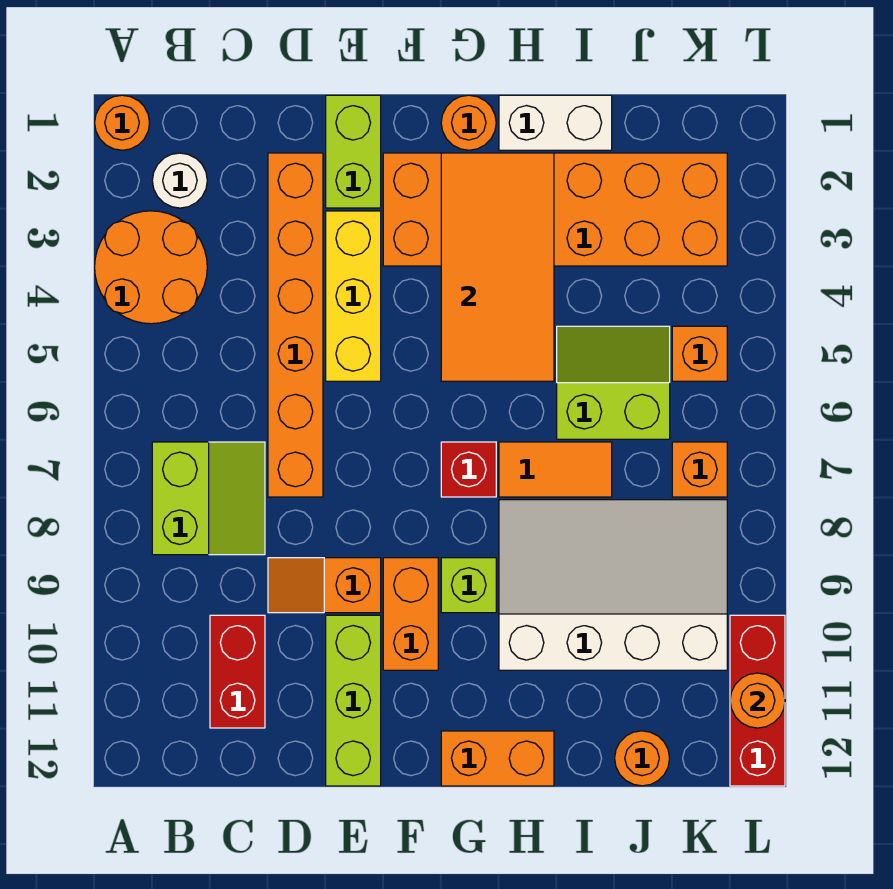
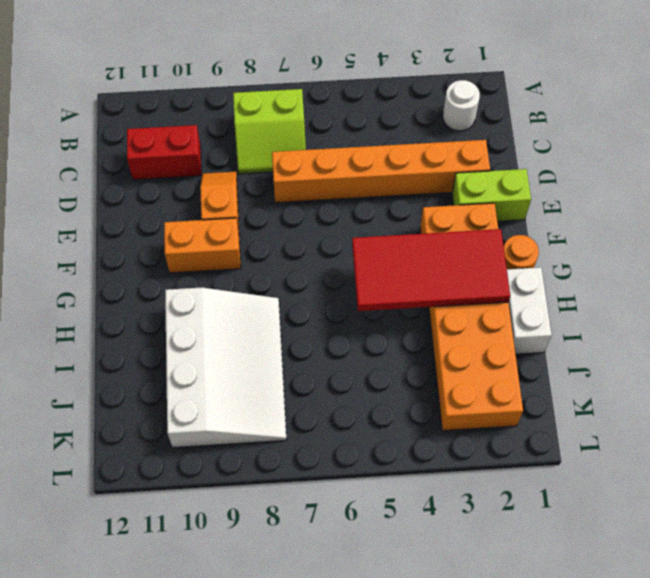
red 2x4 tile [352,229,510,311] -> orange 2x4 tile [441,153,554,381]
none -> orange 1x1 round brick [95,95,150,150]
none -> orange 2x2 round brick [95,211,207,324]
none -> yellow 1x3 brick [326,211,381,381]

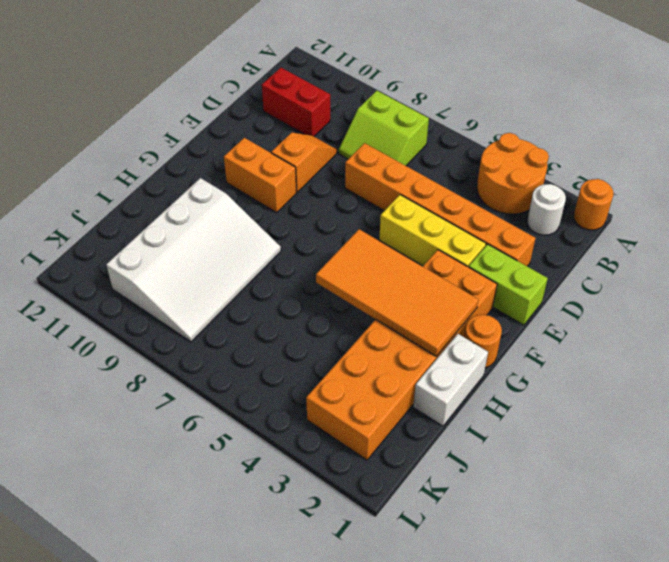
none -> lime 1x3 brick [326,615,381,786]
none -> red 1x1 brick [441,442,496,497]
none -> lime 1x1 brick [441,558,496,613]

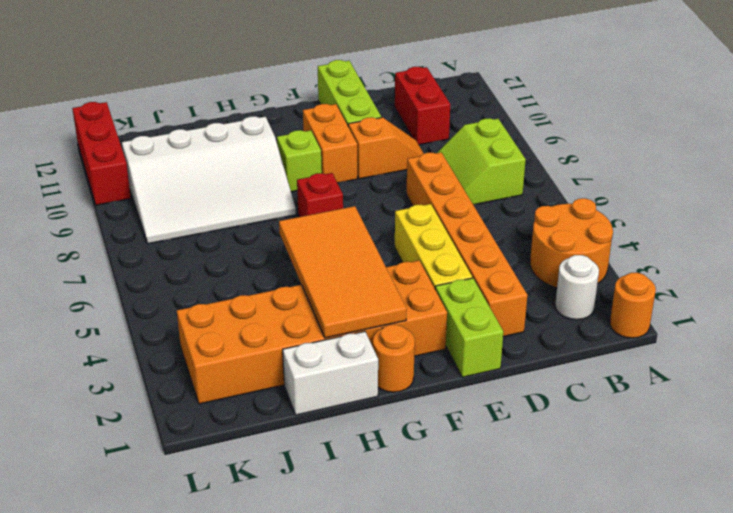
none -> orange 1x2 brick [441,731,554,786]
none -> orange 1x2 tile [499,442,612,497]
none -> lime 2x2 slope [557,326,670,439]

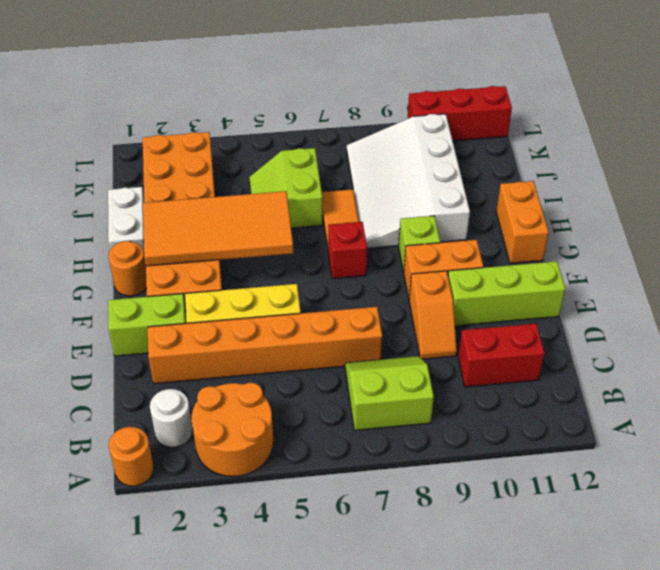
none -> orange 1x1 round brick [615,731,670,786]
none -> orange 1x1 brick [672,326,727,381]
none -> orange 1x1 brick [672,442,727,497]

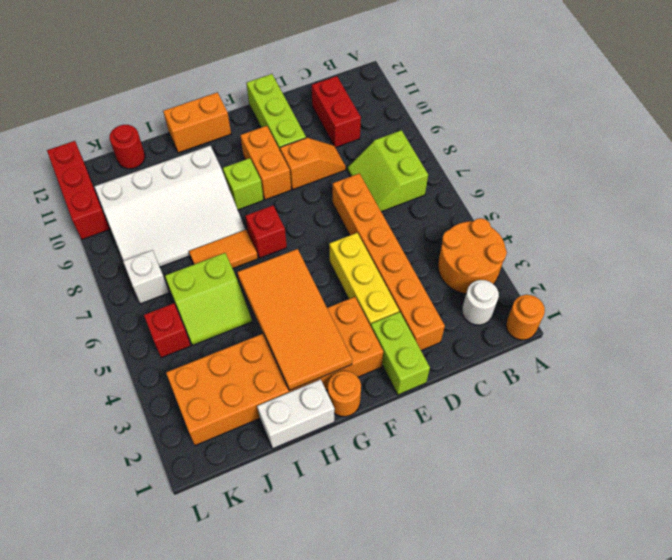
red 1x1 round brick [109,125,145,169] -> orange 1x1 round brick [615,731,670,786]
red 1x1 brick [144,303,191,358] -> orange 1x1 brick [672,326,727,381]
white 1x1 brick [123,250,169,304] -> orange 1x1 brick [672,442,727,497]
none -> orange 1x1 round brick [730,673,785,728]

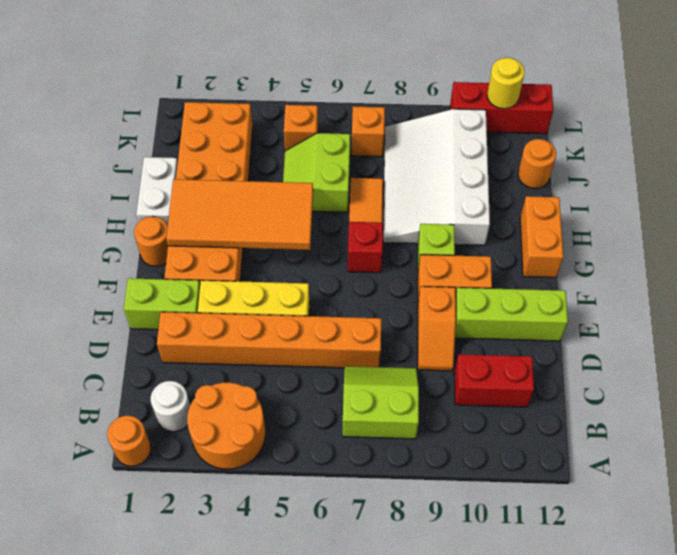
yellow 1x1 round brick [487,58,524,109] -> orange 1x1 round brick [730,673,785,728]

